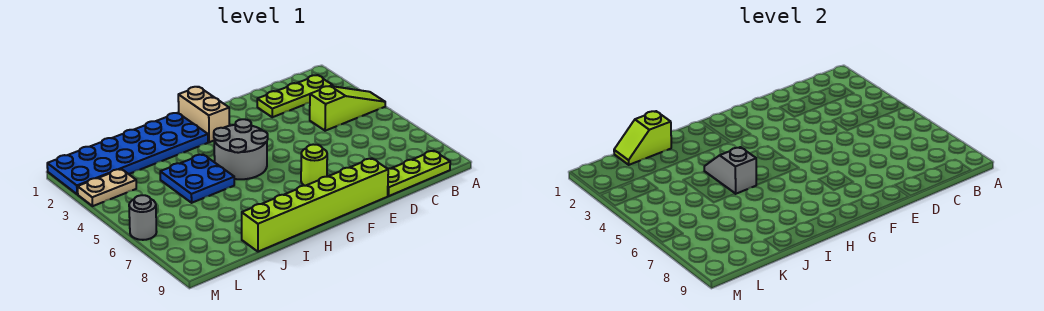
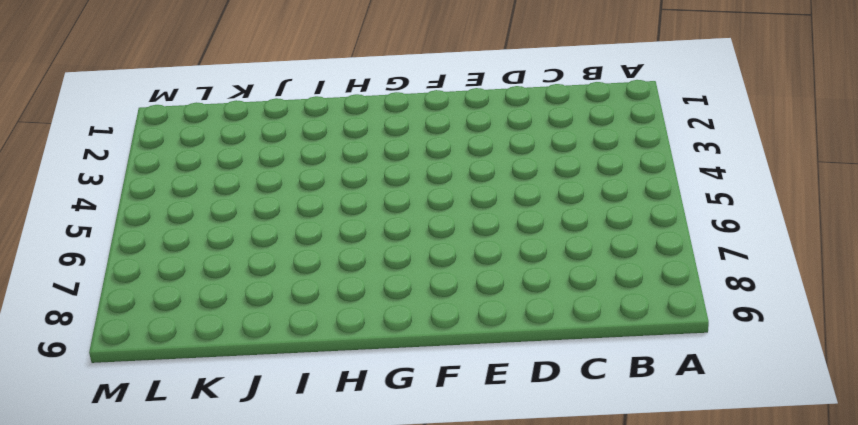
none -> lime 1x3 slope [310,86,385,131]
none -> lime 1x3 plate [257,75,333,117]
none -> lime 1x3 plate [388,151,450,196]

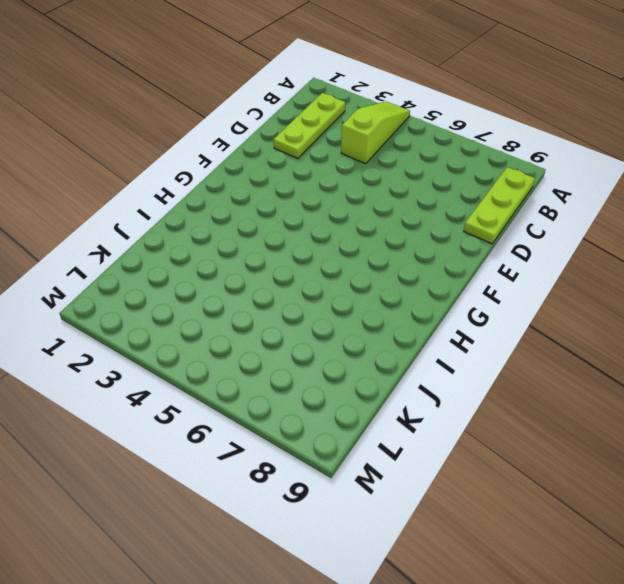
none -> lime 1x6 brick [242,158,388,252]
none -> lime 1x1 round brick [301,144,327,186]
none -> tan 1x2 brick [178,87,229,142]

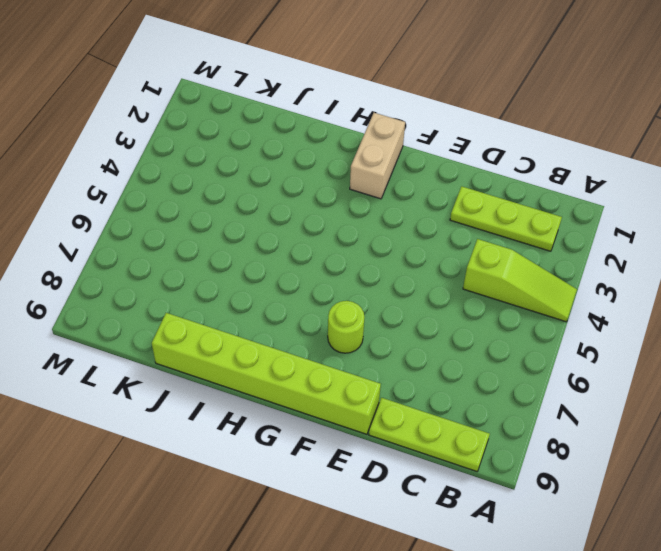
none -> grey 2x2 round brick [214,119,268,179]
none -> blue 2x6 plate [47,113,208,194]
none -> blue 2x2 plate [160,154,234,203]

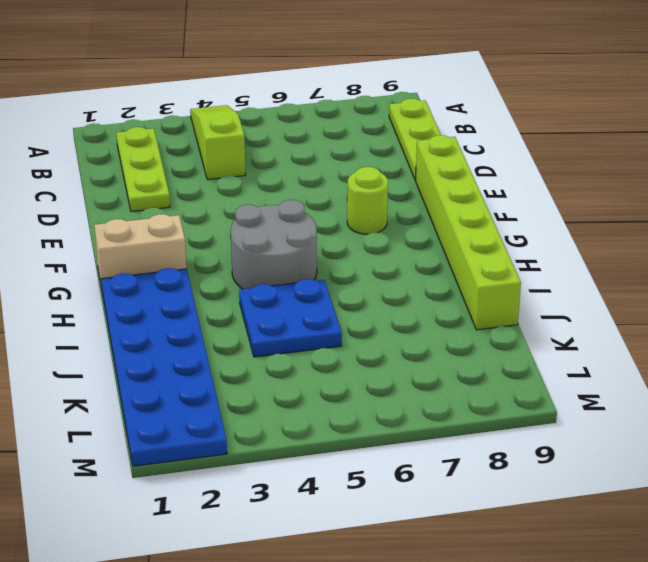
none -> tan 1x2 plate [78,169,136,206]
none -> grey 1x1 round brick [129,195,157,240]
none -> grey 1x2 slope [704,147,756,194]

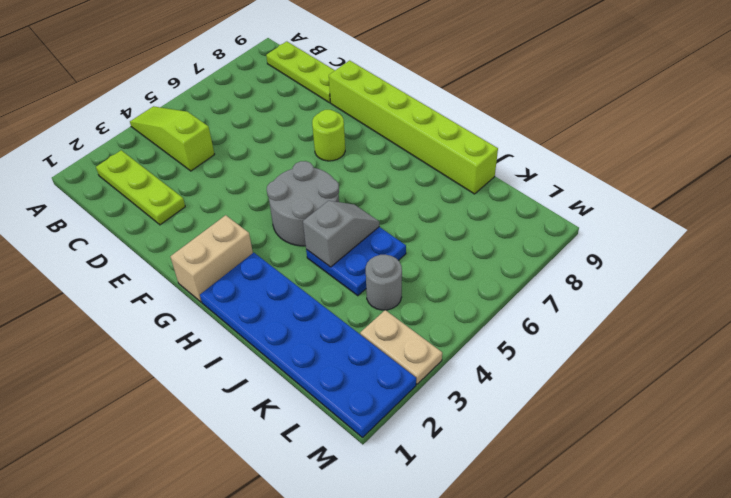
grey 1x2 slope [303,201,379,267] -> grey 1x2 slope turned to [704,147,756,194]
grey 1x1 round brick [366,255,402,310] -> grey 1x1 round brick moved to [129,195,157,240]
none -> lime 1x2 slope [614,111,671,165]

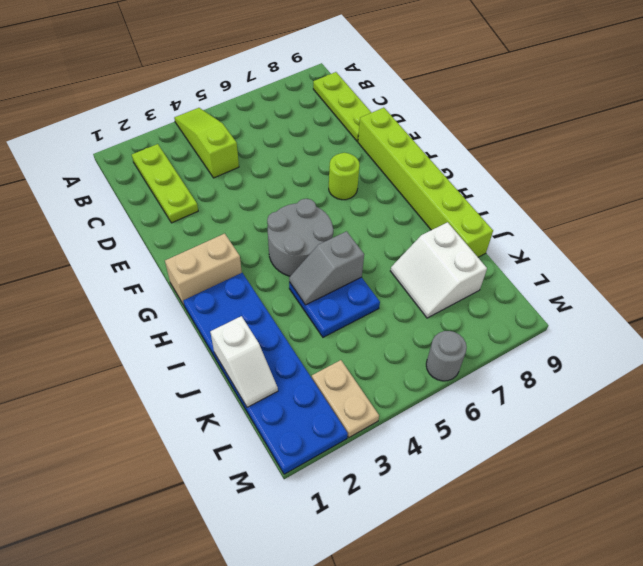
white 1x2 slope [210,316,278,407] -> lime 1x2 slope [614,111,671,165]
white 2x2 slope [391,222,487,318] -> none

